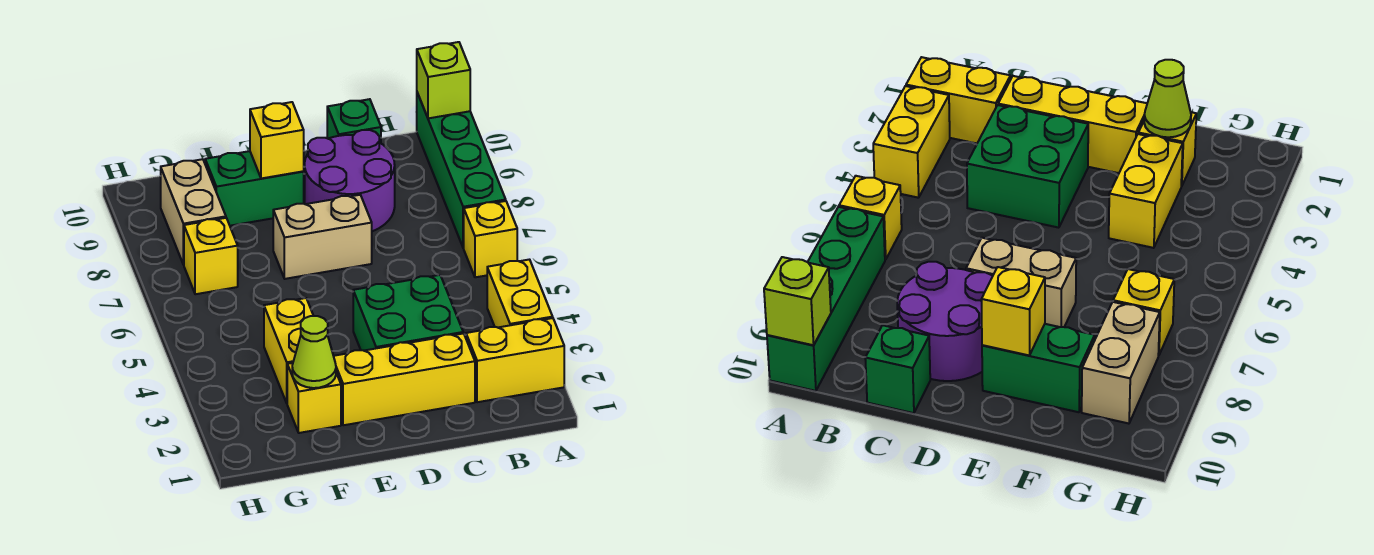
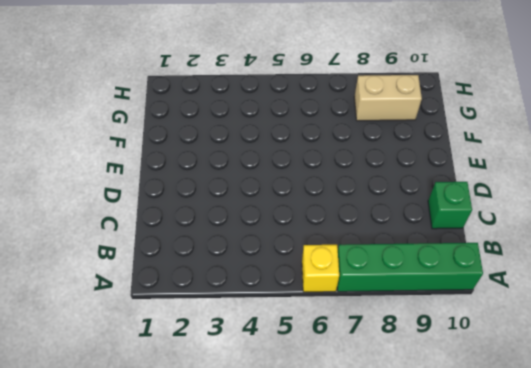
none -> yellow 1x2 brick [466,318,564,402]
none -> yellow 1x2 brick [487,260,553,328]
none -> yellow 1x3 brick [334,333,475,425]

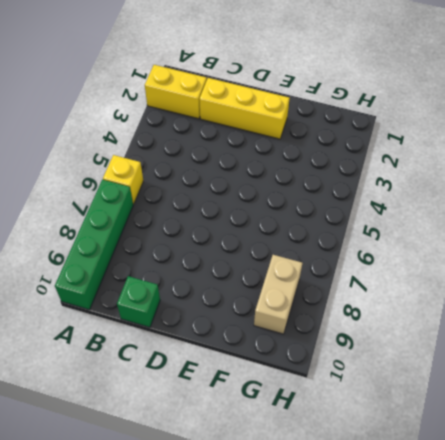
none -> yellow 1x2 brick [487,260,553,328]
none -> green 2x2 brick [353,275,463,351]
none -> purple 2x2 round brick [305,130,395,231]

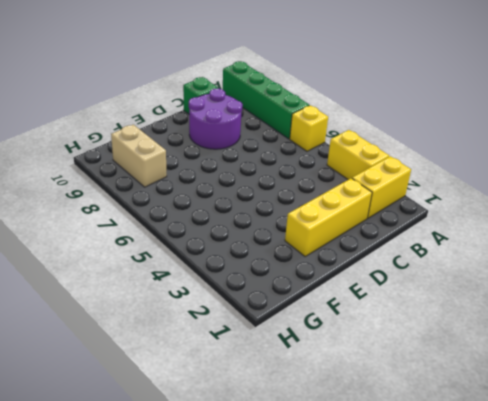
none -> green 2x2 brick [353,275,463,351]
none -> tan 1x2 brick [273,195,372,279]
none -> green 1x2 brick [205,151,304,226]

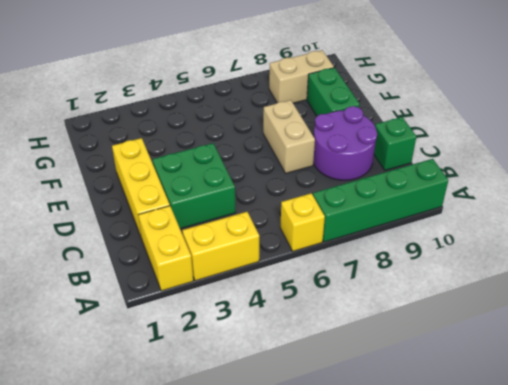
none -> yellow 1x1 brick [287,363,341,433]
none -> yellow 1x2 brick [264,298,313,403]
none -> yellow 1x1 brick [184,218,238,294]

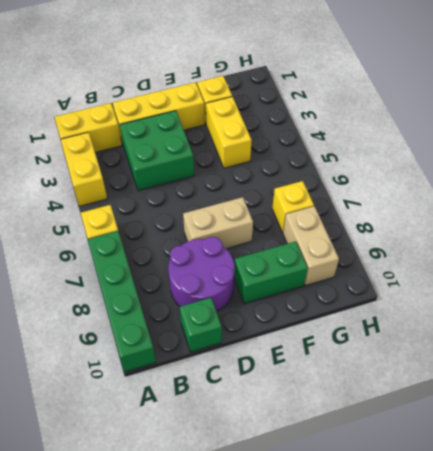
none -> lime 1x1 brick [417,42,470,118]
none -> yellow 1x1 brick [250,102,304,178]
none -> lime 1x1 cone [292,316,336,388]

